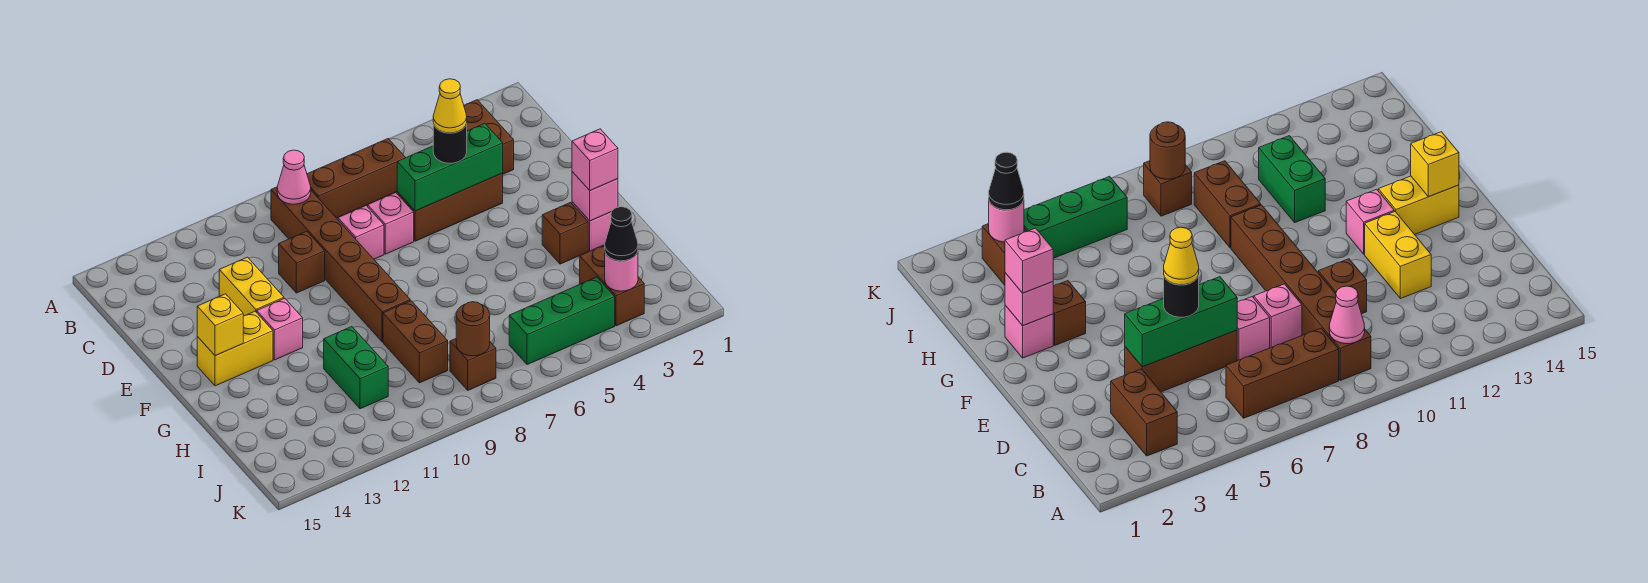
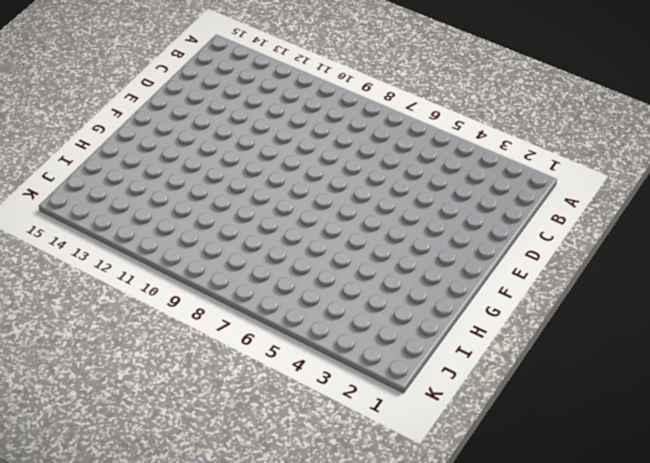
none -> brown 1x2 brick [464,100,514,174]
none -> brown 1x3 brick [307,139,406,218]
none -> brown 1x6 brick [271,187,410,342]

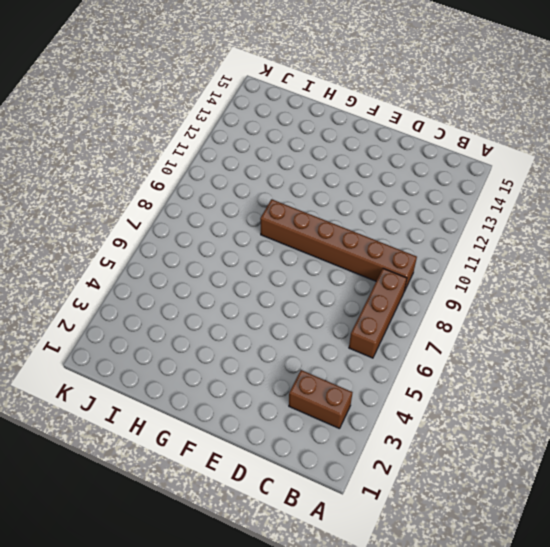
none -> brown 1x3 brick [397,173,503,241]
none -> pink 1x1 brick [367,193,414,254]
none -> pink 1x1 brick [338,206,384,259]

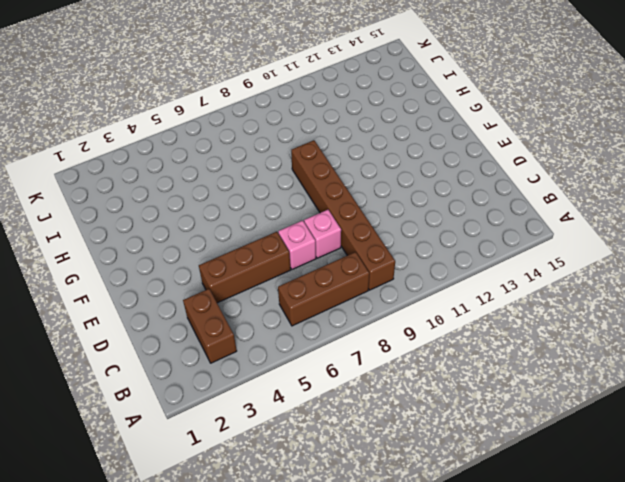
none -> brown 1x1 brick [279,231,325,293]
none -> yellow 1x2 brick [219,257,284,316]
none -> pink 1x1 brick [257,298,303,360]

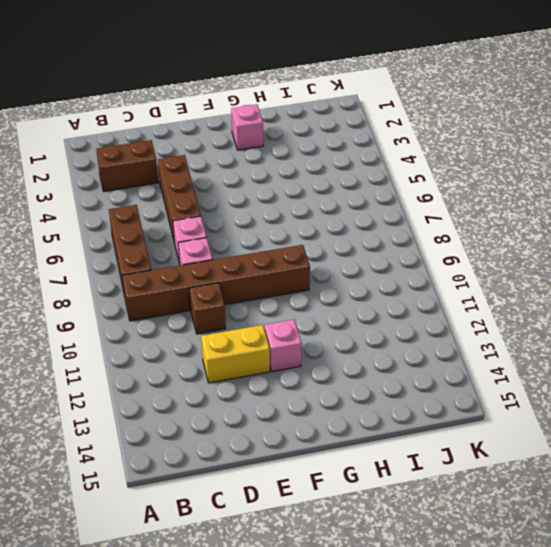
none -> yellow 1x2 brick [197,312,273,386]
none -> brown 1x1 brick [542,203,588,264]
none -> brown 1x2 brick [383,301,448,383]

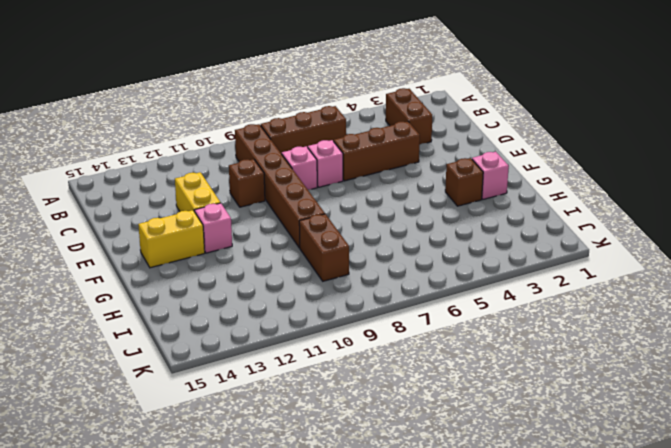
none -> green 1x2 brick [324,327,388,409]
none -> brown 1x2 brick [580,245,644,326]
none -> green 1x3 brick [509,277,615,365]

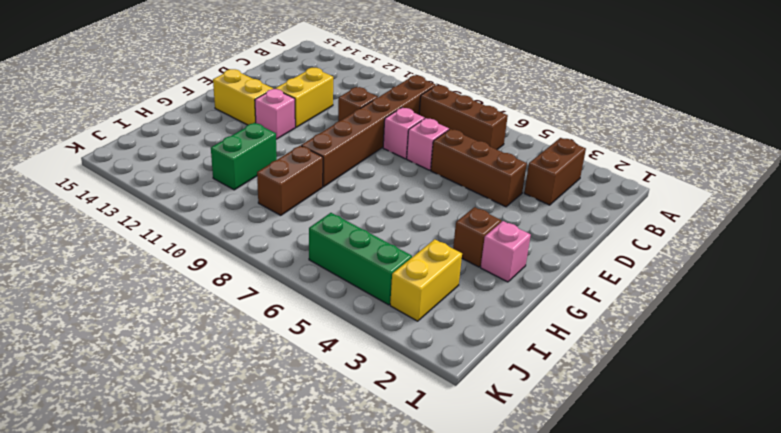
yellow 1x2 brick [390,239,462,321] -> brown 1x2 brick [580,245,644,326]
none -> brown 1x1 brick [450,339,496,390]
none -> pink 1x1 cone [277,150,311,204]
none -> green 1x3 brick [397,123,503,211]

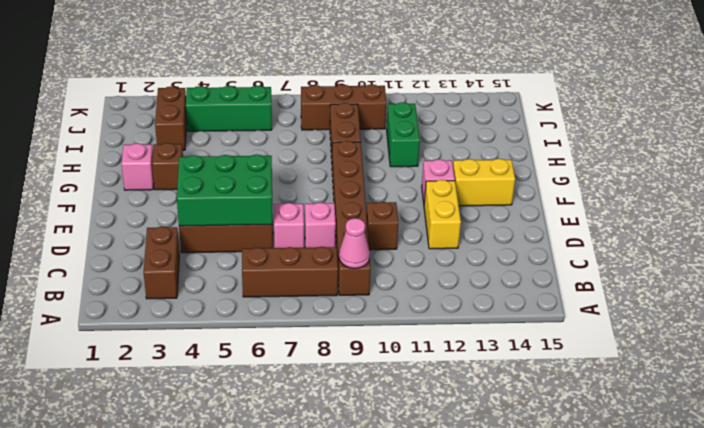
green 2x3 brick [177,154,273,226] -> green 1x3 brick [397,123,503,211]
brown 1x3 brick [301,84,386,130] -> brown 1x1 brick [450,339,496,390]
none -> yellow 1x1 brick [197,294,243,356]
none -> pink 1x1 brick [572,172,618,221]
none -> pink 1x1 round brick [605,252,638,291]

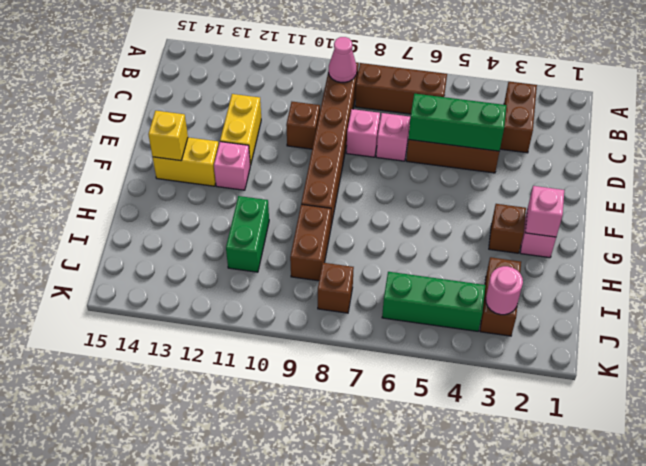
none -> brown 1x1 round brick [456,302,490,356]
none -> black 1x1 round brick [433,123,467,163]
none -> pink 1x1 brick [572,129,618,191]

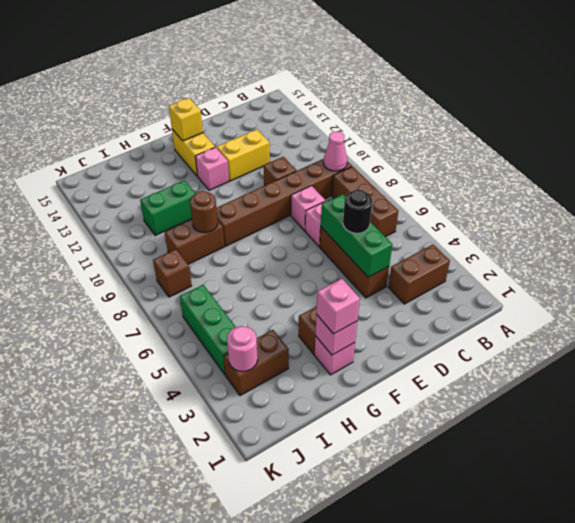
brown 1x1 round brick [190,191,218,233] -> brown 1x1 round brick moved to [456,302,490,356]
none -> black 1x1 cone [605,207,638,261]
none -> yellow 1x1 cone [433,79,467,133]

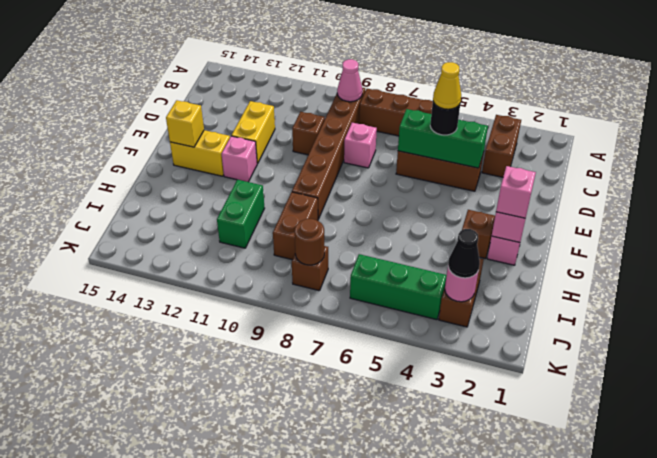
none -> pink 1x1 brick [367,193,414,254]

